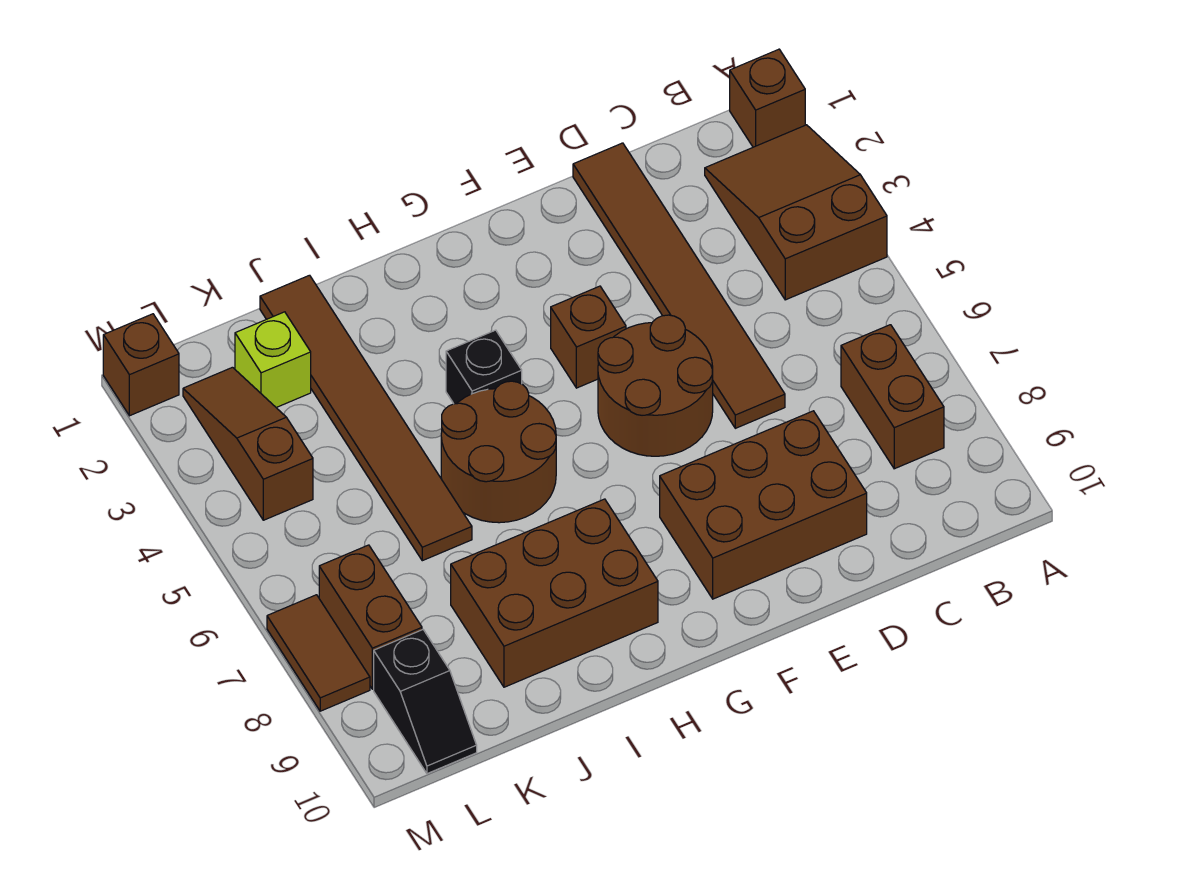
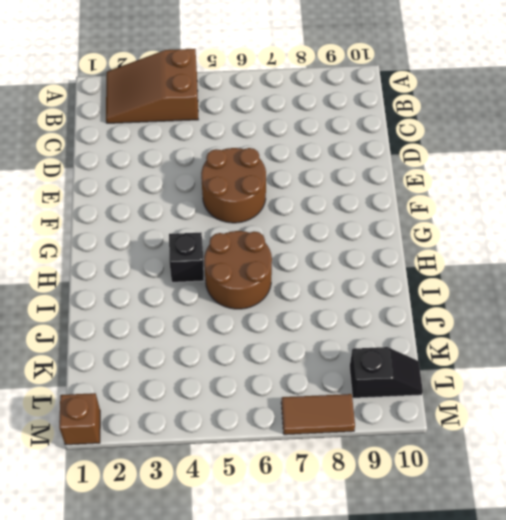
none -> brown 1x1 brick [730,49,805,147]
none -> brown 1x2 brick [841,325,944,469]
none -> brown 1x6 tile [573,143,785,428]

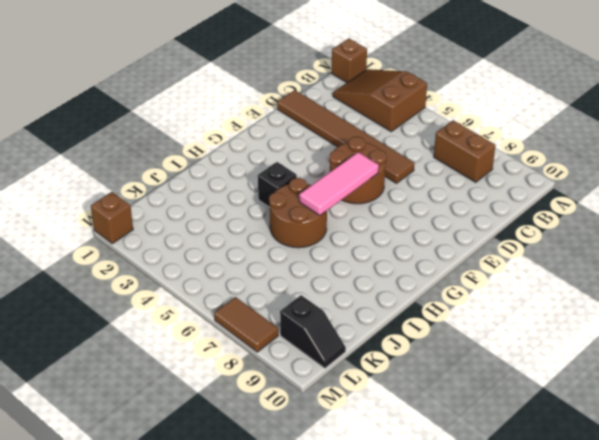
pink 1x3 tile [299,152,379,215] -> none
none -> brown 2x3 brick [660,411,867,599]
none -> brown 1x1 brick [551,286,626,388]
none -> brown 2x3 brick [451,499,658,687]

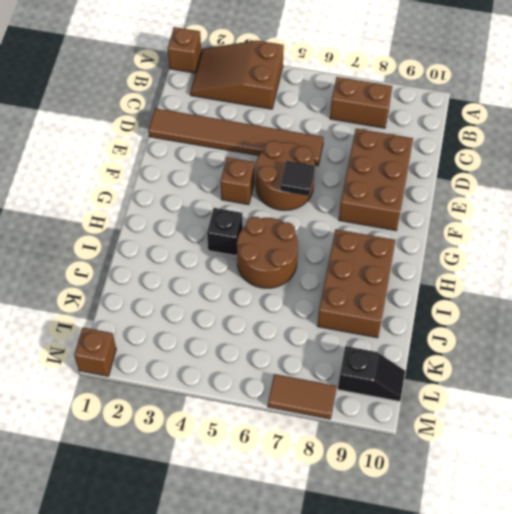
black 1x1 tile [280,161,315,196] -> none
none -> brown 1x6 tile [260,275,472,561]
none -> lime 1x1 brick [235,312,311,408]
none -> brown 1x3 slope [183,367,313,520]

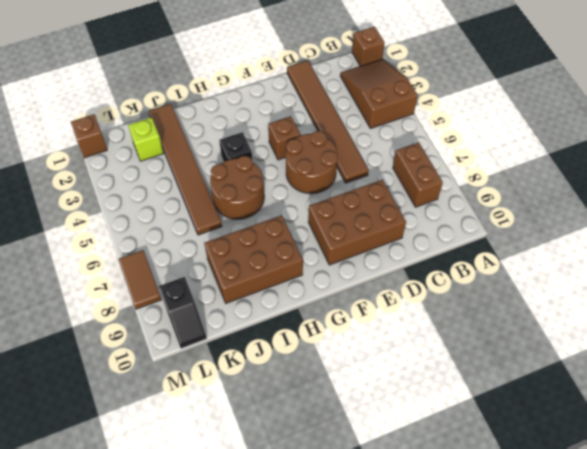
none -> brown 1x3 slope [183,367,313,520]
none -> brown 1x2 brick [319,545,422,689]

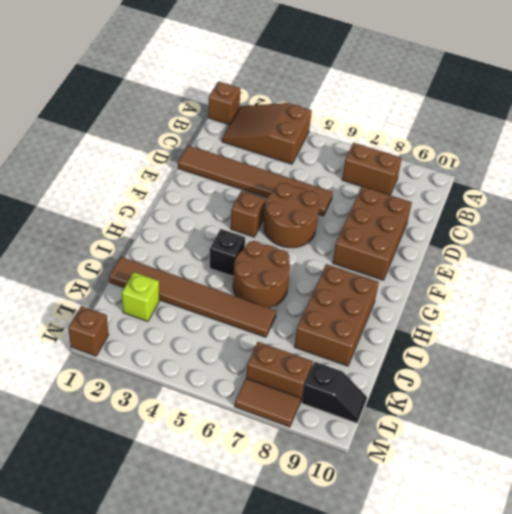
none -> brown 1x3 slope [183,367,313,520]

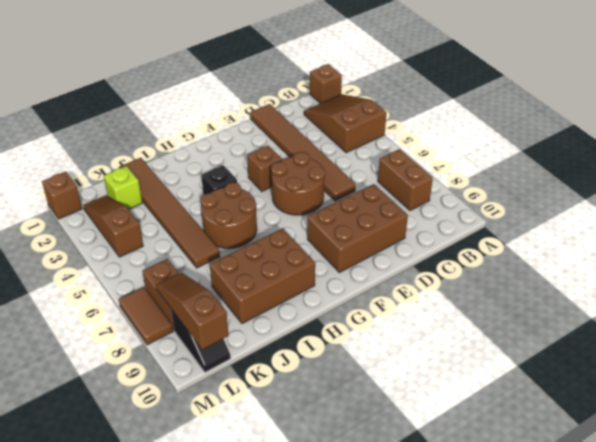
brown 1x3 slope [156,273,229,350] -> none

